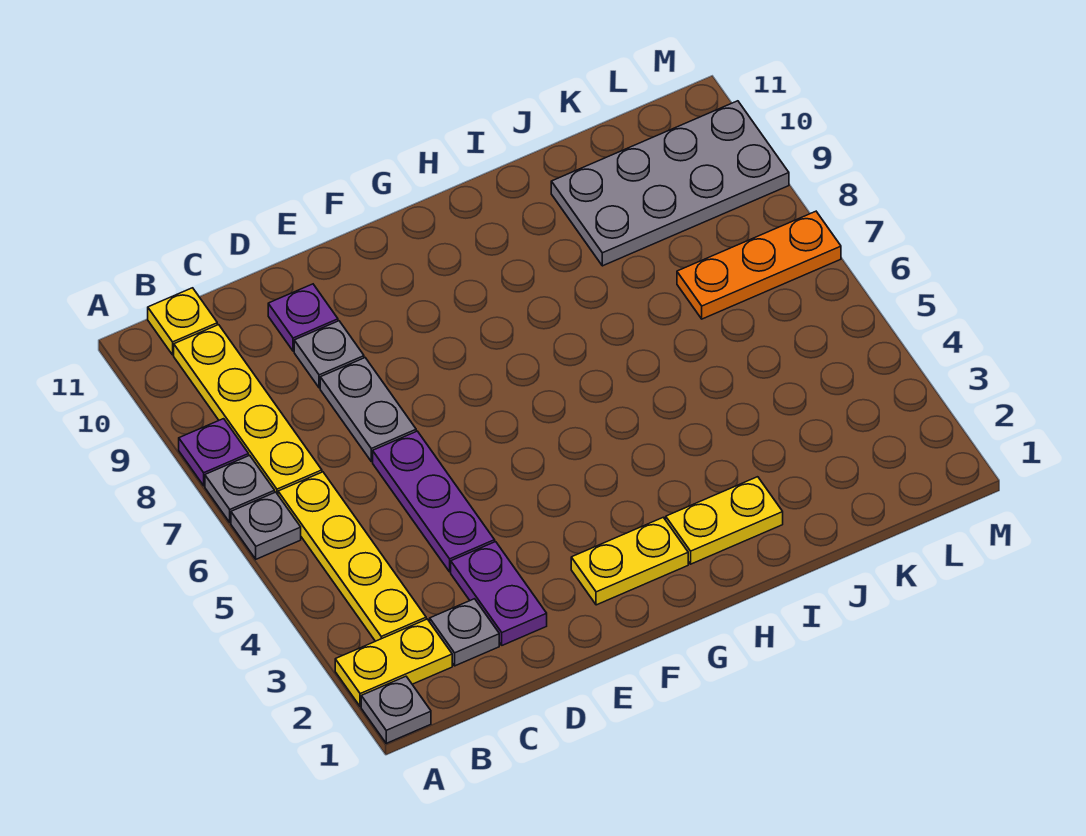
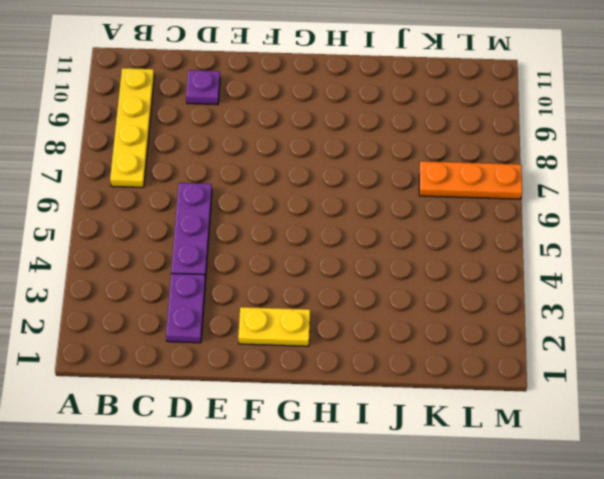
none -> grey 1x1 plate [361,676,431,743]
none -> yellow 1x2 plate [335,619,452,707]
none -> grey 1x1 plate [231,492,301,559]

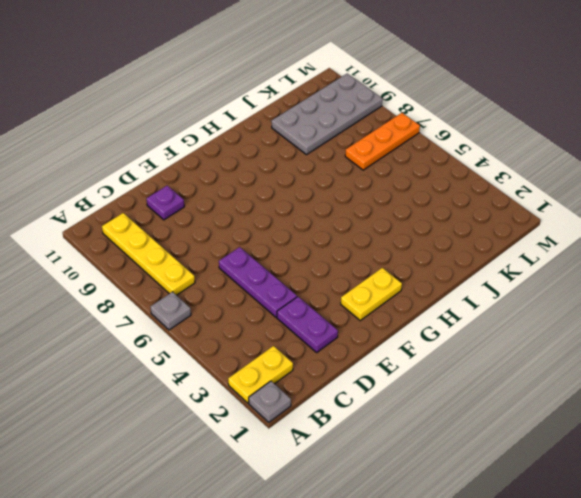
none -> grey 1x1 plate [205,455,275,522]
none -> purple 1x1 plate [179,419,249,486]
none -> yellow 1x4 plate [278,472,426,641]

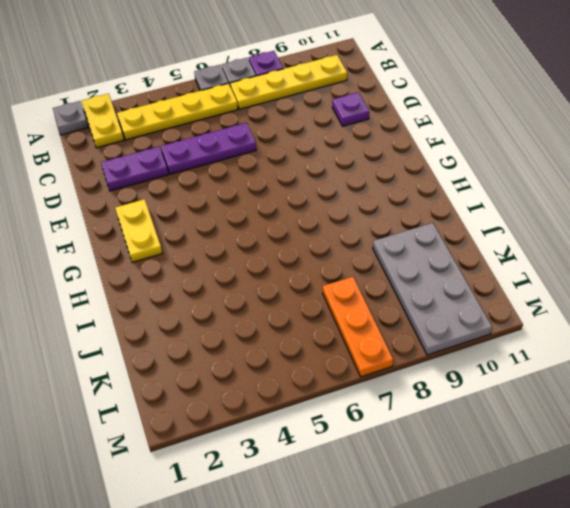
none -> yellow 1x1 plate [148,288,217,355]
none -> grey 1x1 plate [430,599,499,666]
none -> grey 1x2 plate [320,358,416,462]

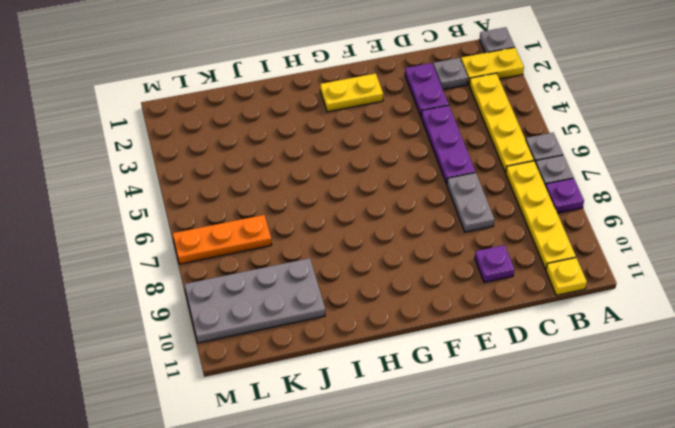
none -> grey 1x1 plate [294,321,364,388]
none -> yellow 1x2 plate [666,477,783,564]

